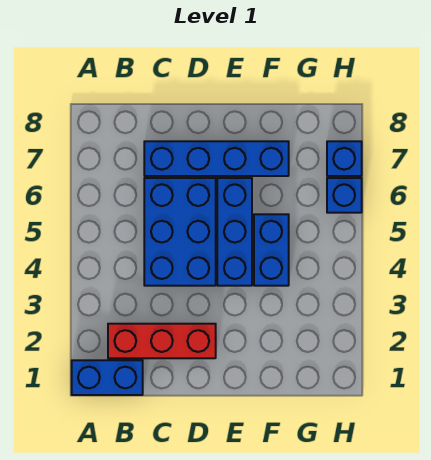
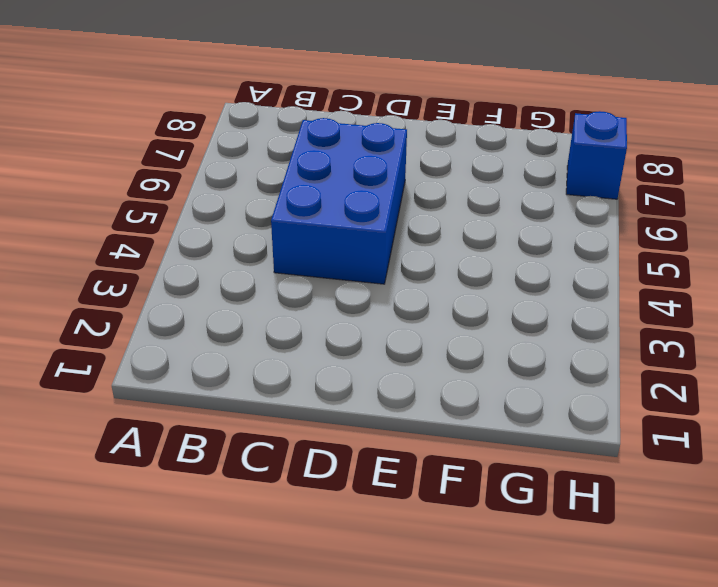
none -> blue 1x2 brick [72,360,143,395]
none -> red 1x3 brick [108,324,216,358]

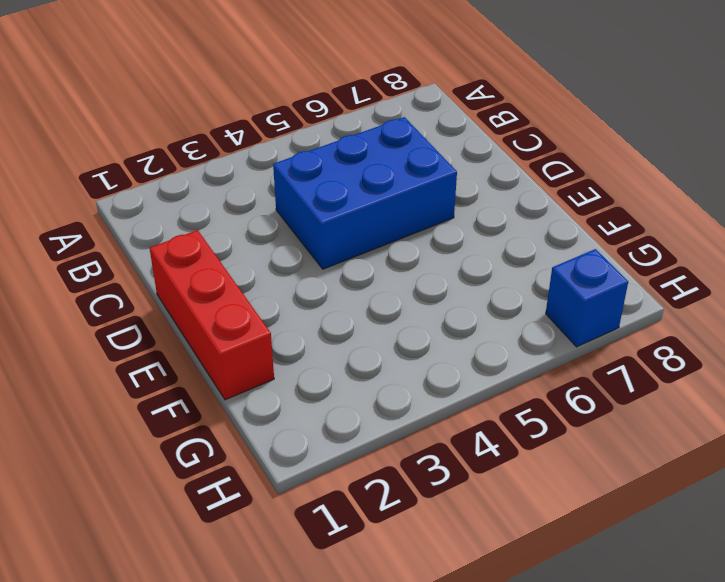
red 1x3 brick [150,230,274,400] -> red 1x3 brick moved to [108,324,216,358]
none -> blue 1x2 brick [72,360,143,395]
none -> blue 1x4 brick [144,141,289,176]

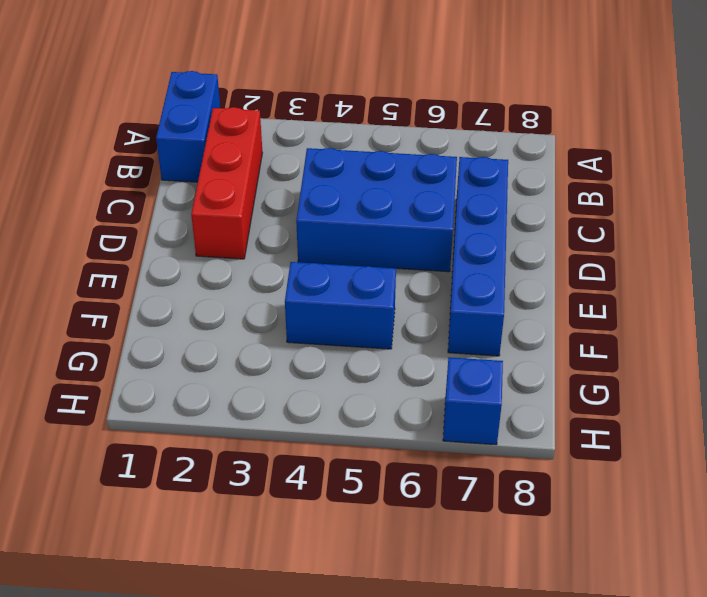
none -> blue 1x3 brick [217,178,252,286]
none -> blue 1x1 brick [327,178,362,213]

